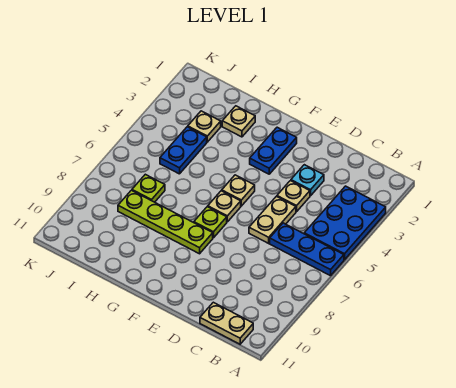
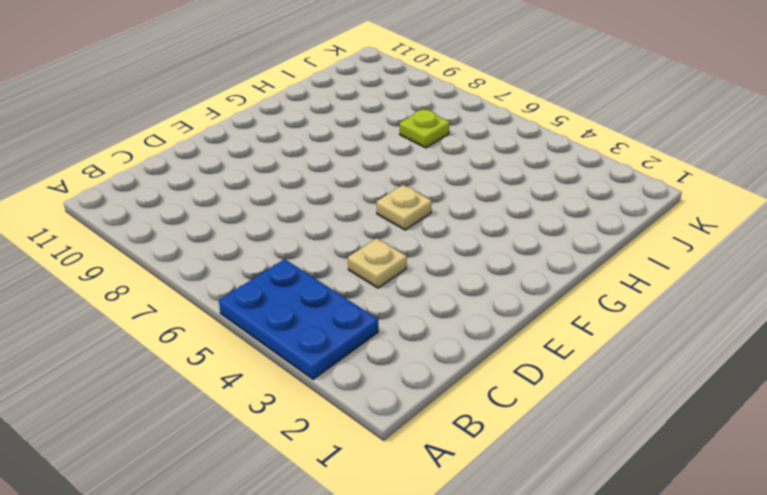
none -> blue 1x3 plate [270,223,344,276]
none -> tan 1x2 plate [200,302,253,344]
none -> cyan 1x1 plate [291,165,324,196]

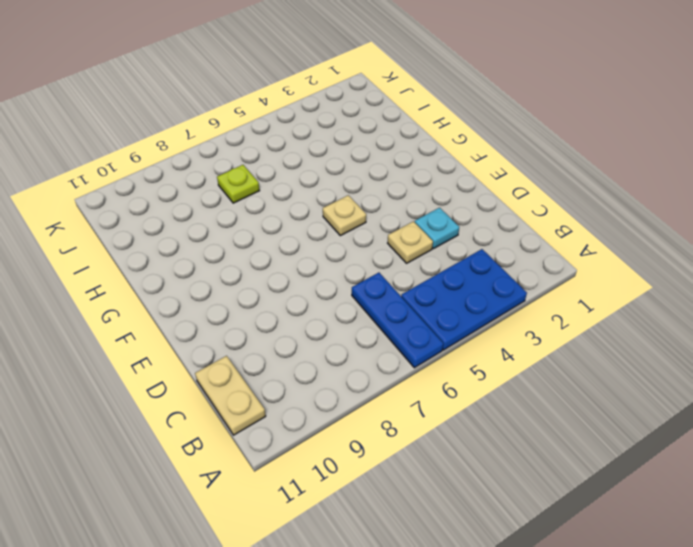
none -> tan 1x2 plate [249,196,296,243]
none -> blue 1x2 plate [250,127,297,174]
none -> tan 1x1 plate [208,191,241,222]

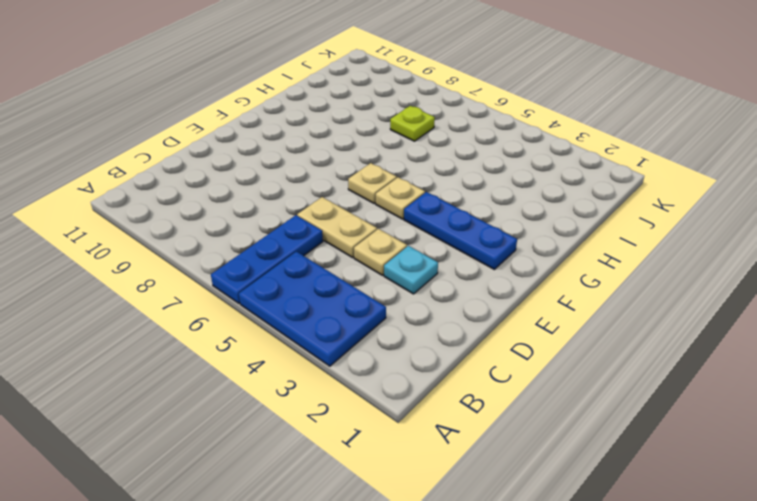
blue 1x3 plate [404,192,517,269] -> blue 1x2 plate [250,127,297,174]
none -> tan 1x2 plate [200,302,253,344]
none -> lime 1x1 plate [194,207,227,238]
none -> lime 1x4 plate [118,190,213,254]

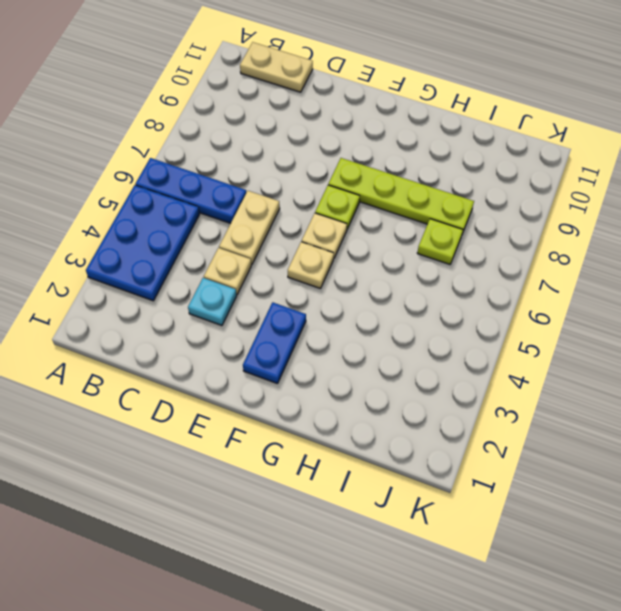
none -> tan 1x1 plate [222,106,255,137]
none -> tan 1x1 plate [188,111,221,142]
none -> blue 1x2 plate [160,127,207,174]

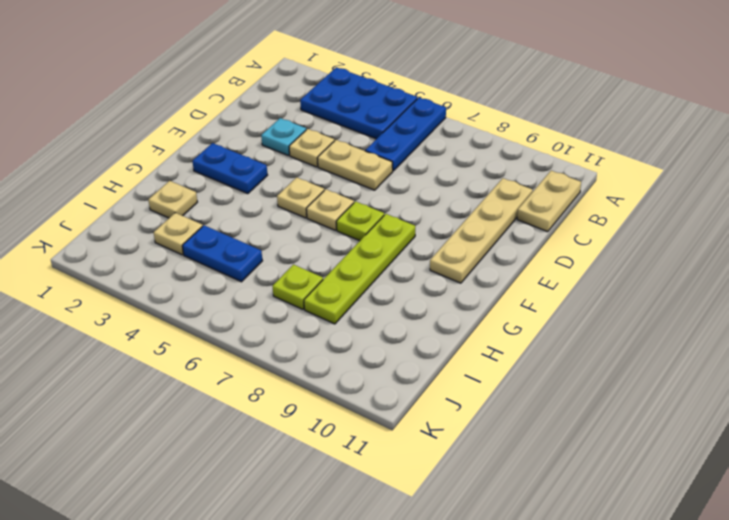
tan 1x4 plate [430,178,533,283] -> none

